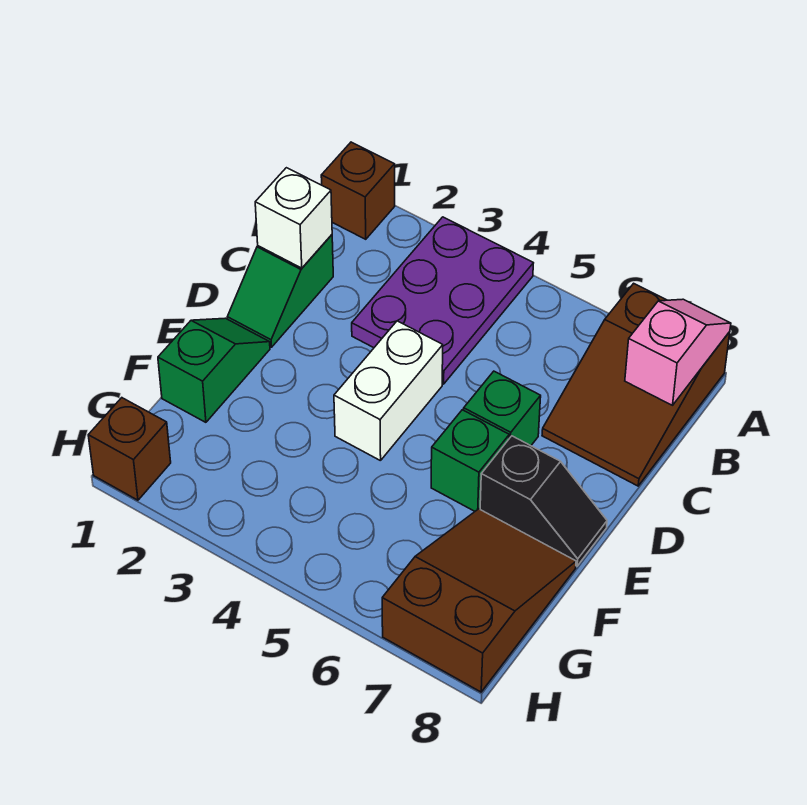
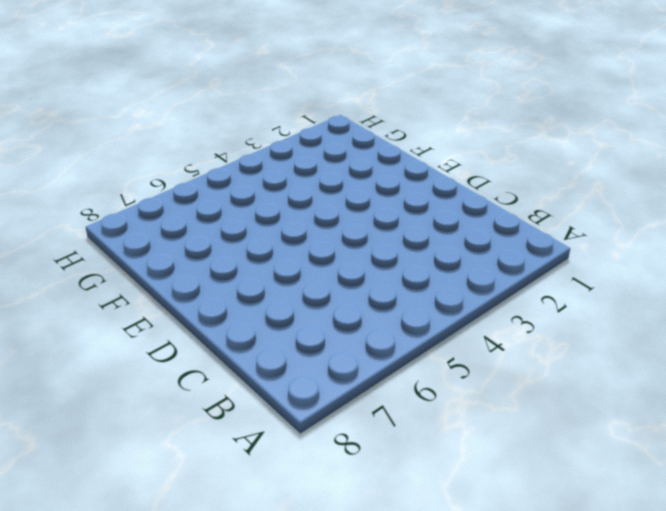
none -> brown 1x1 brick [321,142,395,239]
none -> purple 2x3 plate [352,217,533,384]
none -> brown 2x3 slope [542,283,730,486]

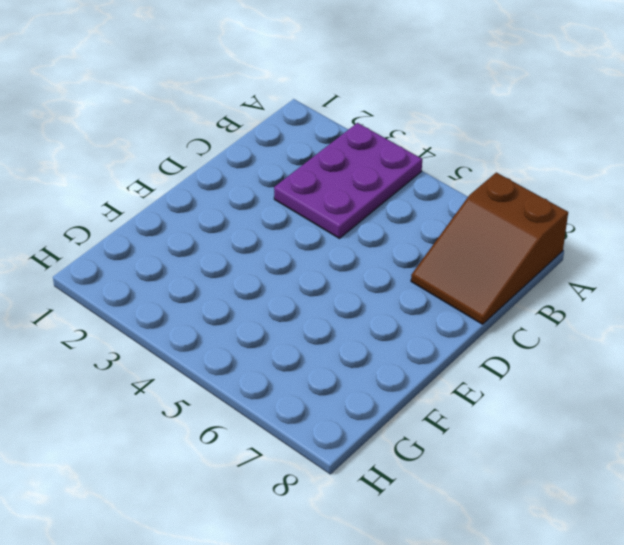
none -> brown 1x1 brick [321,142,395,239]
none -> green 1x2 slope [227,235,333,347]
none -> white 1x2 brick [334,321,443,461]

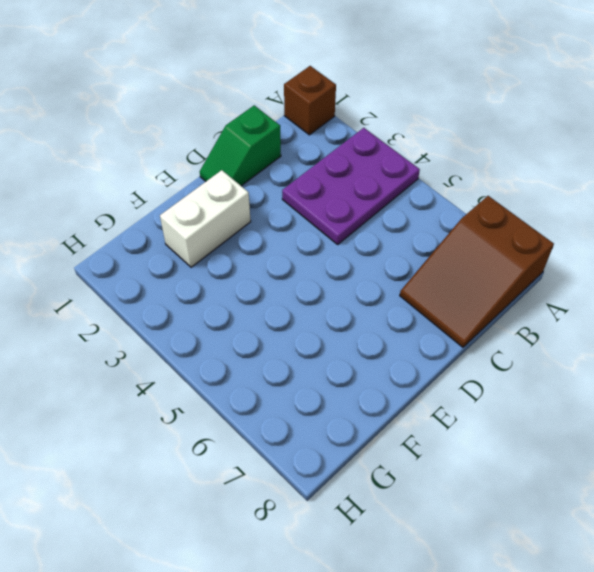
white 1x2 brick [160,170,251,267] -> white 1x2 brick moved to [334,321,443,461]
none -> green 1x1 brick [464,371,541,446]
none -> green 1x2 slope [158,318,270,422]
none -> green 1x1 brick [431,410,509,511]

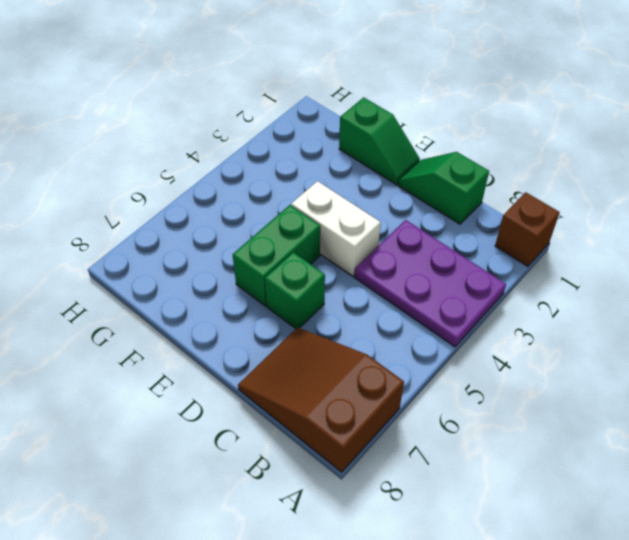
green 1x2 brick [233,205,320,306] -> green 1x1 brick [431,410,509,511]
none -> black 1x2 slope [480,436,607,566]
none -> brown 2x3 slope [382,509,576,692]
none -> brown 1x1 brick [88,398,171,500]

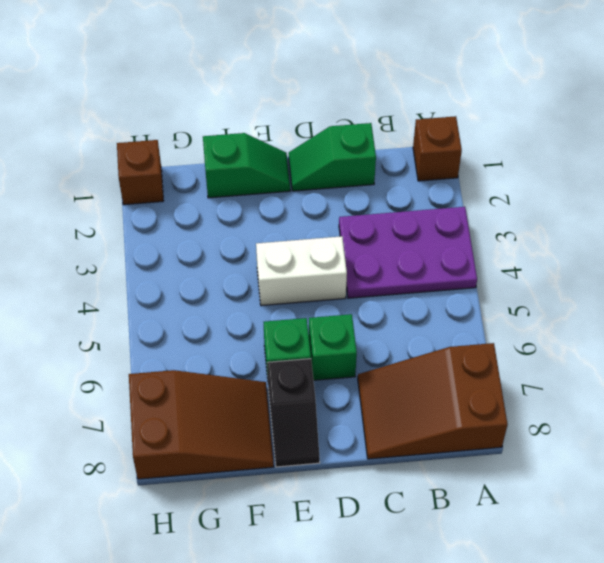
none -> pink 1x2 slope [625,299,731,405]
none -> white 1x1 brick [255,168,332,268]

